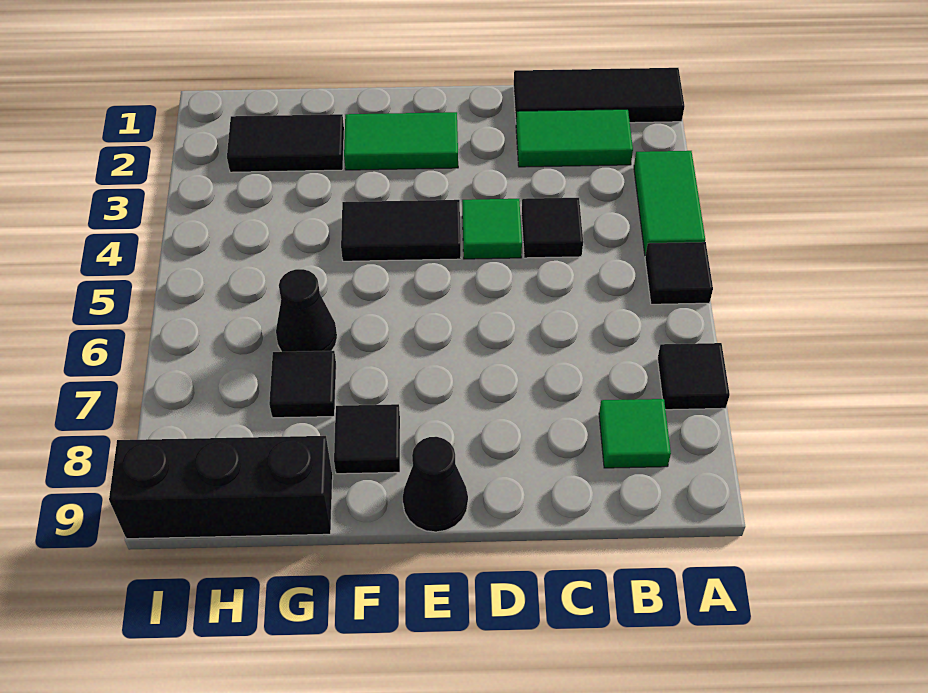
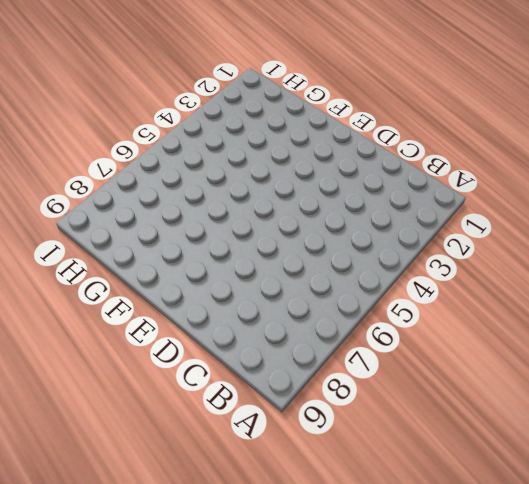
none -> black 1x3 tile [514,68,684,123]
none -> green 1x2 tile [634,151,705,255]
none -> black 1x1 tile [645,242,713,304]

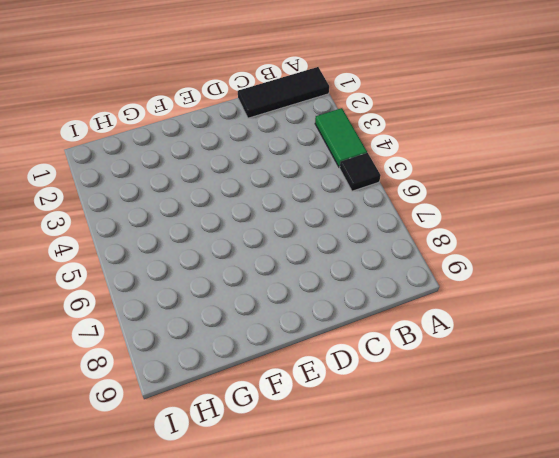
none -> black 1x1 tile [658,343,730,410]
none -> green 1x2 tile [516,109,633,167]
none -> green 1x1 tile [599,399,671,468]

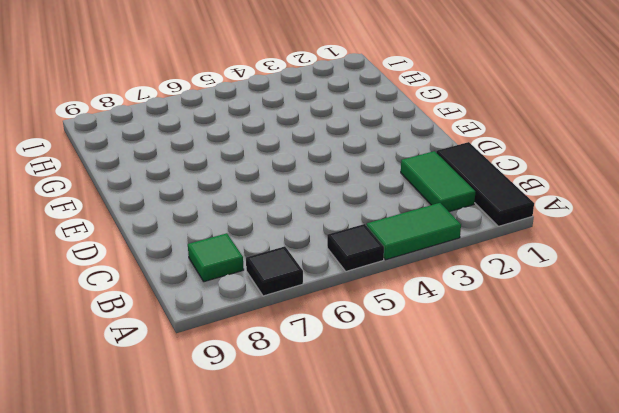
none -> black 1x1 tile [521,198,583,258]
none -> green 1x1 tile [462,199,522,259]
none -> green 1x2 tile [344,112,458,170]

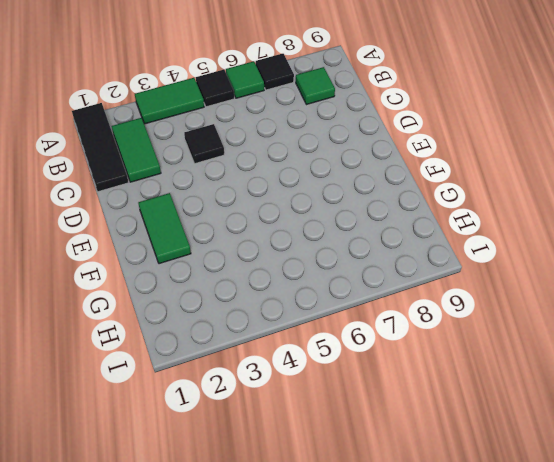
green 1x1 tile [226,61,264,98] -> green 1x1 tile moved to [462,199,522,259]
none -> black 1x2 tile [341,200,461,261]
none -> black 1x1 cone [403,437,468,532]
none -> black 1x1 tile [334,404,400,474]

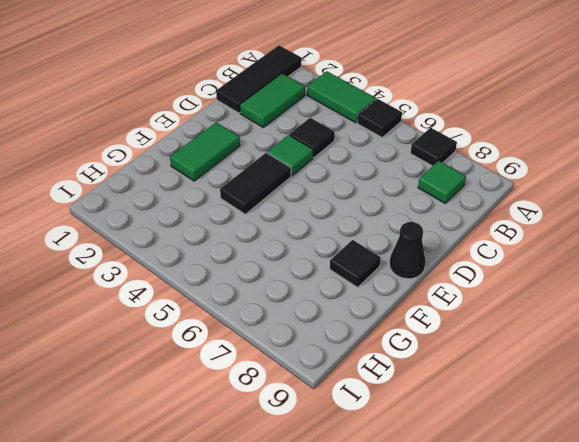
none -> black 1x2 tile [227,114,344,172]
none -> black 1x1 cone [276,269,337,352]
none -> black 1x1 tile [269,351,336,418]

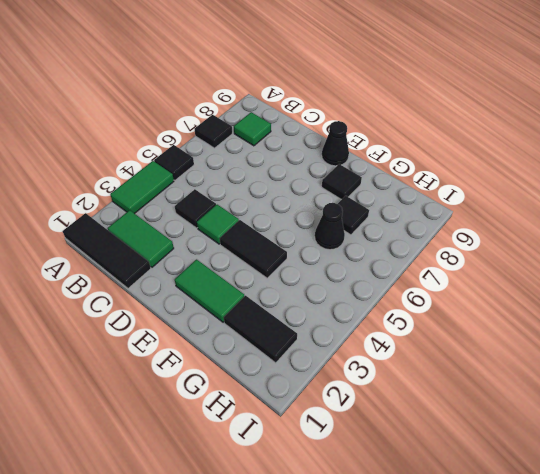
none -> black 1x3 brick [109,436,333,539]

